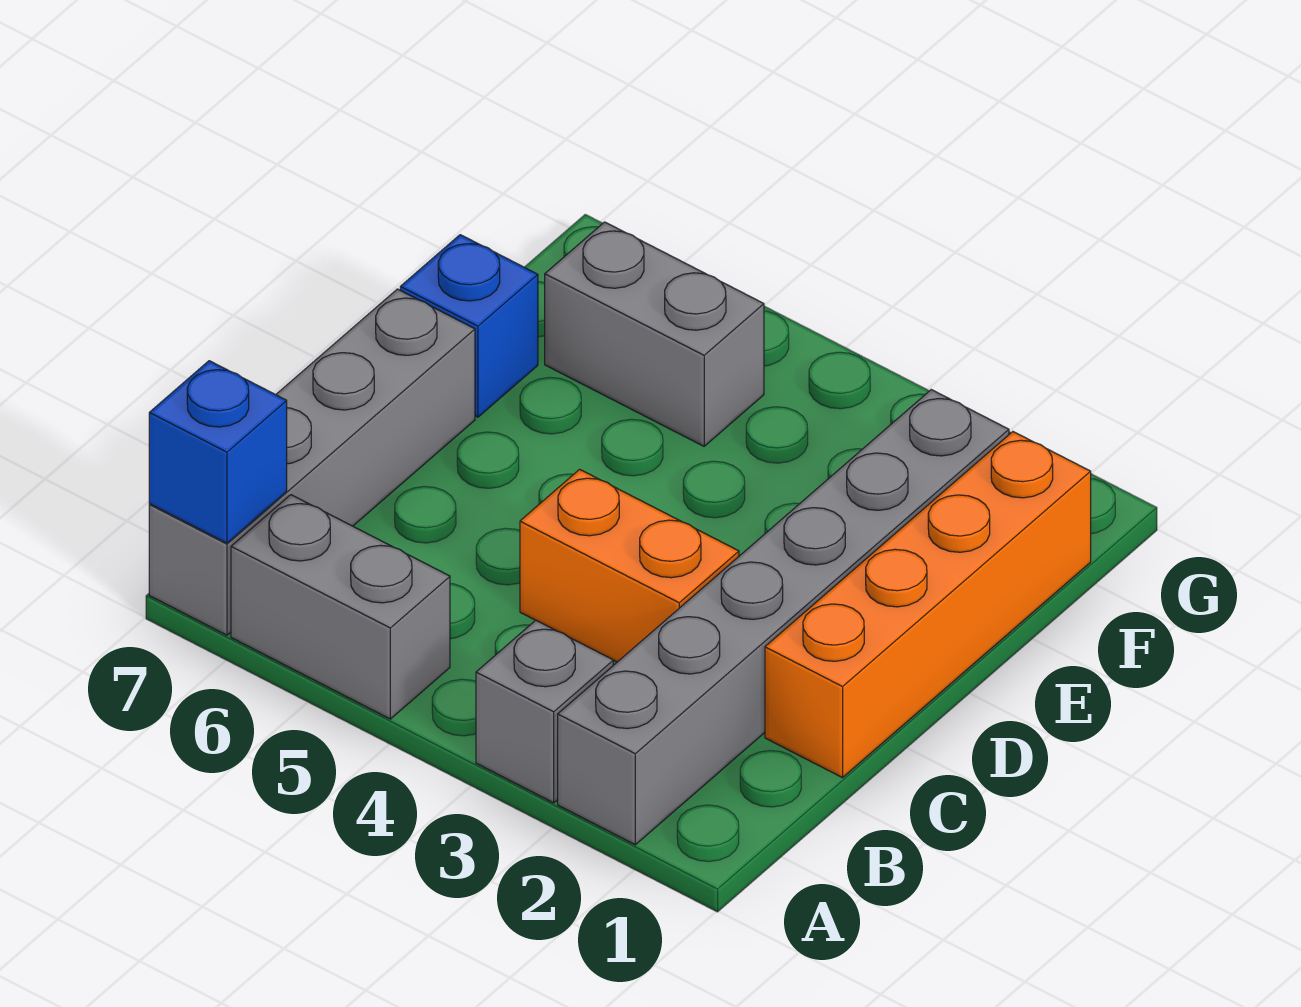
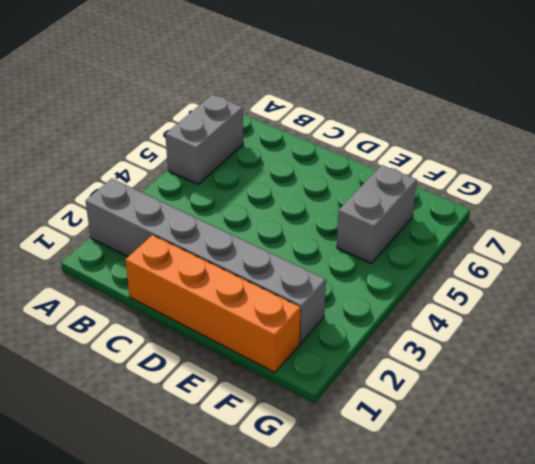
none -> grey 1x1 brick [476,620,613,803]
none -> grey 1x4 brick [149,289,475,635]

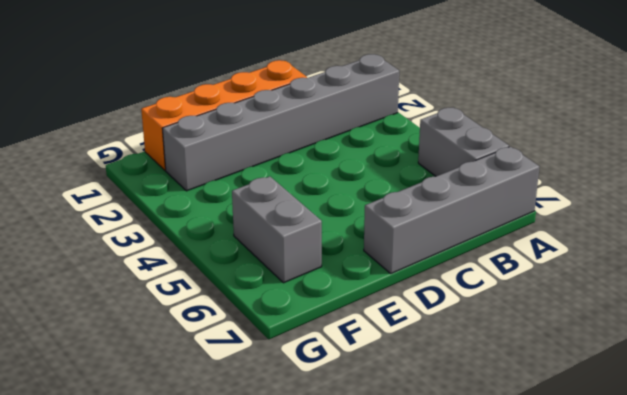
none -> grey 1x1 brick [476,620,613,803]
none -> orange 1x2 brick [520,469,739,662]

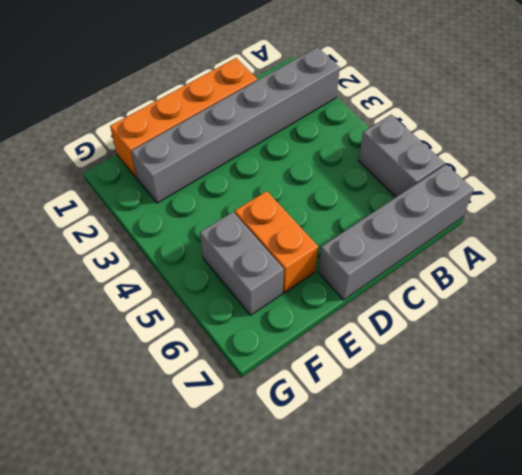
orange 1x2 brick [235,191,318,293] -> orange 1x2 brick moved to [520,469,739,662]
none -> grey 1x1 brick [476,620,613,803]
none -> blue 1x1 brick [400,235,538,417]

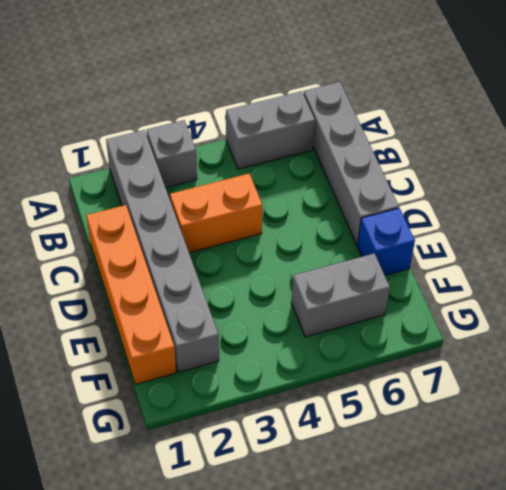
none -> blue 1x1 brick [149,361,287,543]

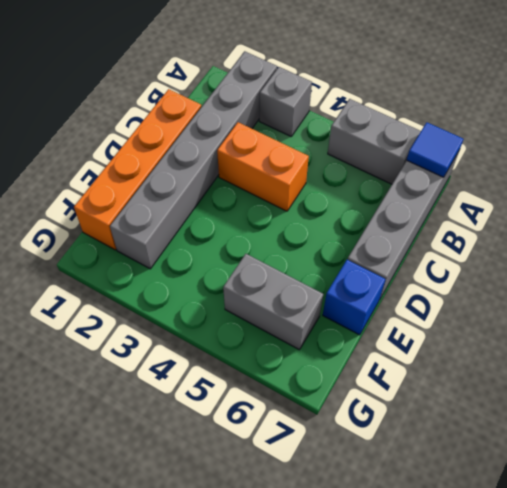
blue 1x1 tile [407,122,463,177] -> blue 1x1 brick [149,361,287,543]

